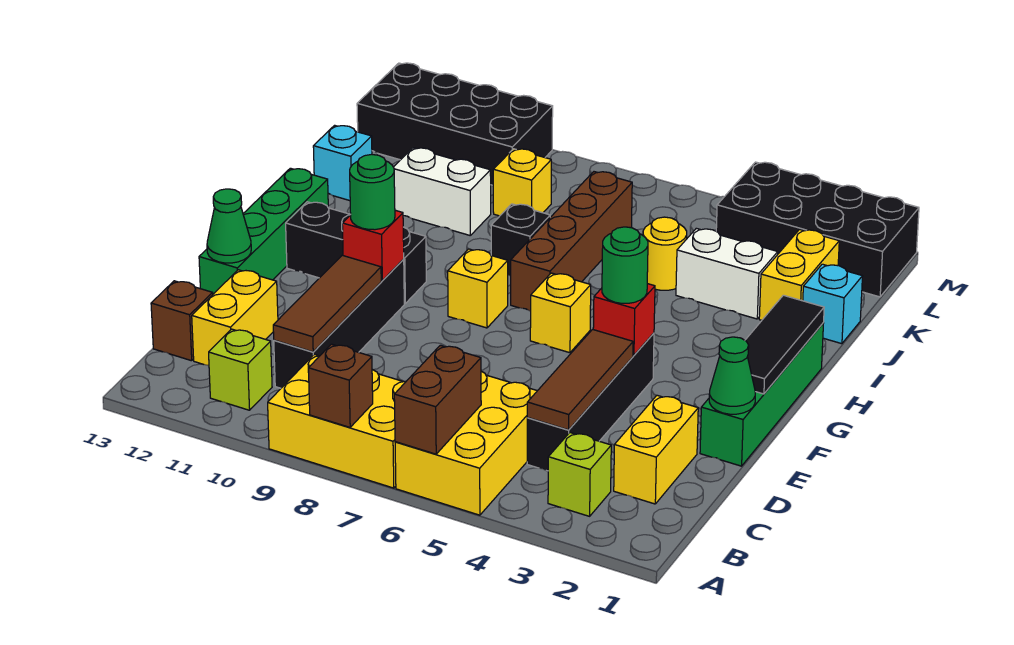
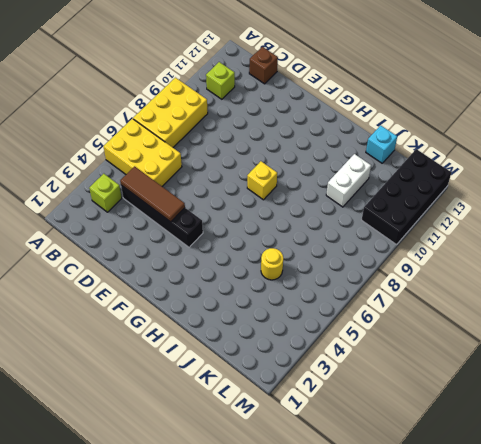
none -> yellow 1x2 brick [614,395,698,504]
none -> black 1x4 brick [274,259,404,388]
none -> yellow 1x2 brick [192,270,278,366]
none -> green 1x4 brick [700,323,824,466]

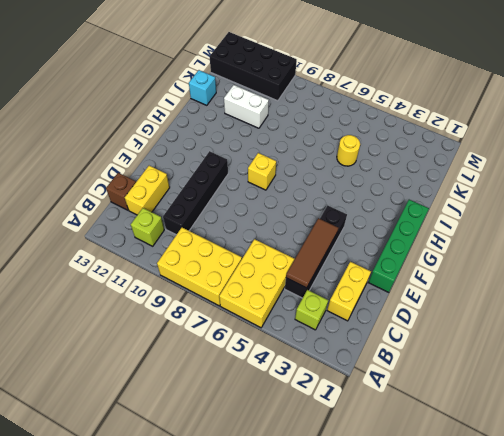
none -> green 1x4 brick [199,168,328,294]
none -> yellow 1x1 brick [530,273,591,353]
none -> black 1x3 brick [286,202,426,303]
none -> brown 1x4 brick [511,172,632,311]

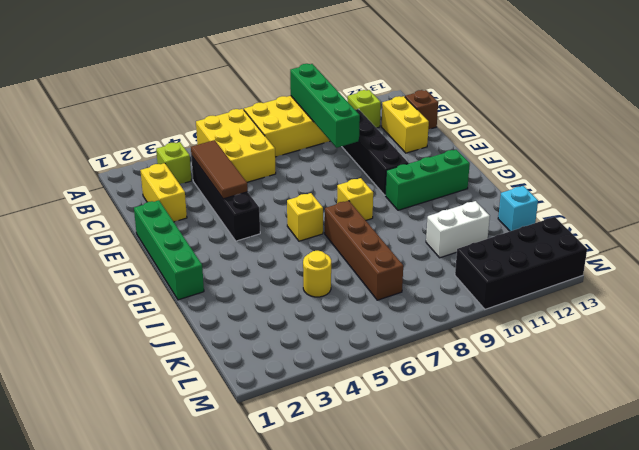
green 1x4 brick [290,64,360,148] -> green 1x4 brick moved to [199,168,328,294]
green 1x3 brick [385,150,470,210] -> black 1x3 brick [286,202,426,303]
none -> black 1x1 brick [491,204,550,276]
none -> cyan 1x1 brick [803,264,863,344]
none -> yellow 1x2 brick [759,230,839,320]
none -> white 1x2 brick [676,228,778,319]

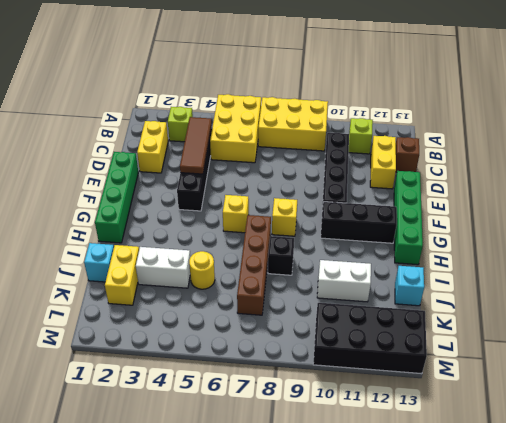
none -> yellow 1x1 brick [493,149,551,216]
none -> black 2x4 brick [716,162,919,297]
none -> brown 1x2 brick [394,345,481,454]
none -> brown 1x1 brick [308,344,373,427]

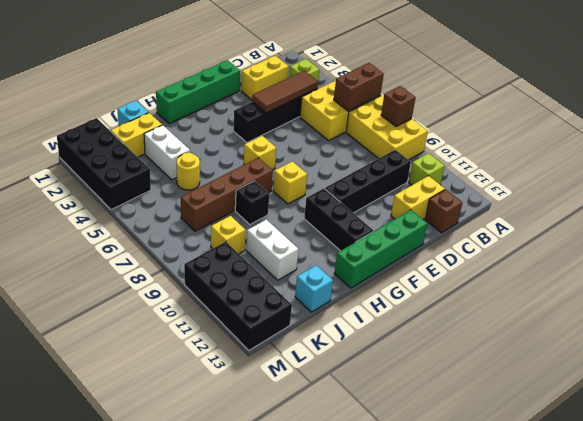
none -> brown 1x3 tile [273,255,381,352]
none -> green 1x1 cone [709,337,755,414]
none -> green 1x1 cone [207,189,251,263]
none -> black 1x3 tile [745,295,824,394]

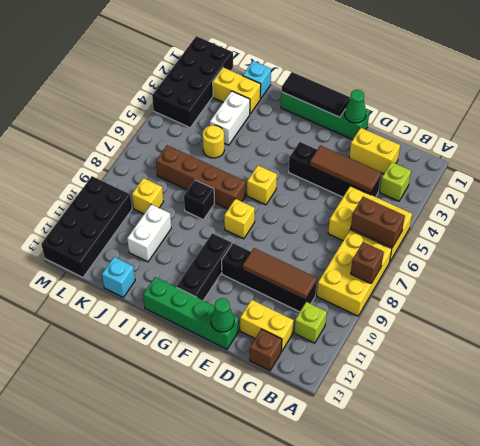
none -> red 1x1 brick [593,284,655,355]
none -> red 1x1 brick [342,210,404,281]
none -> green 1x1 round brick [602,227,648,303]
none -> green 1x1 round brick [350,154,395,230]

